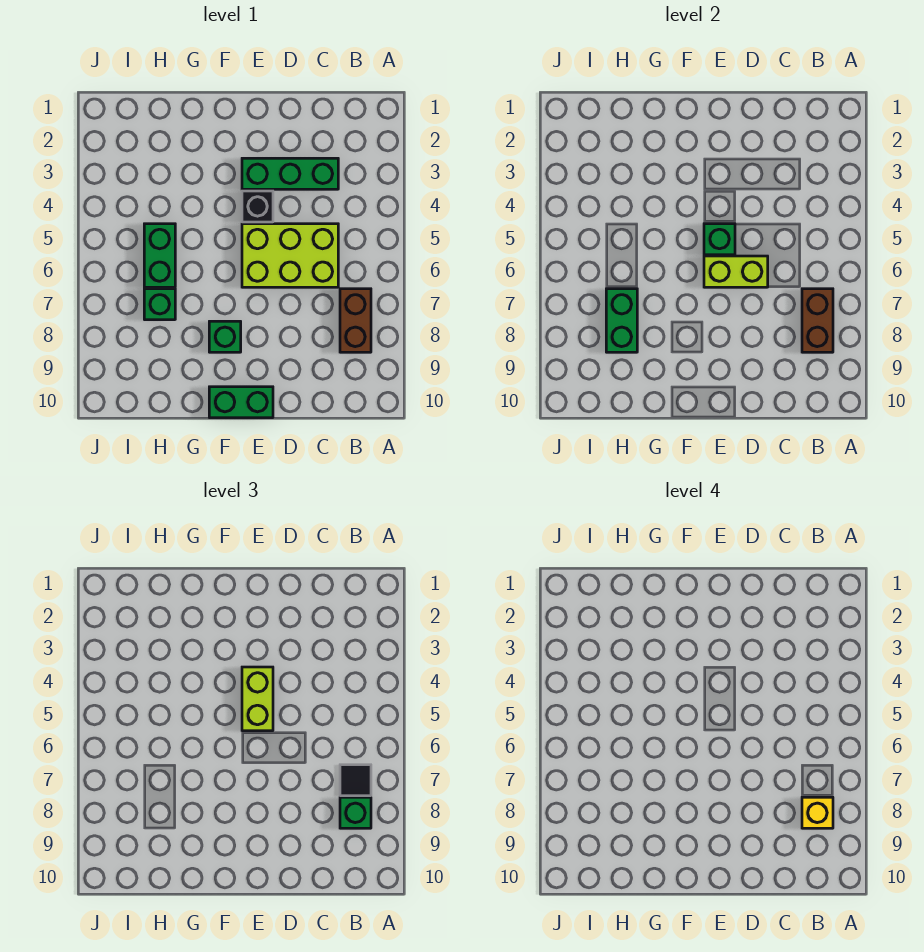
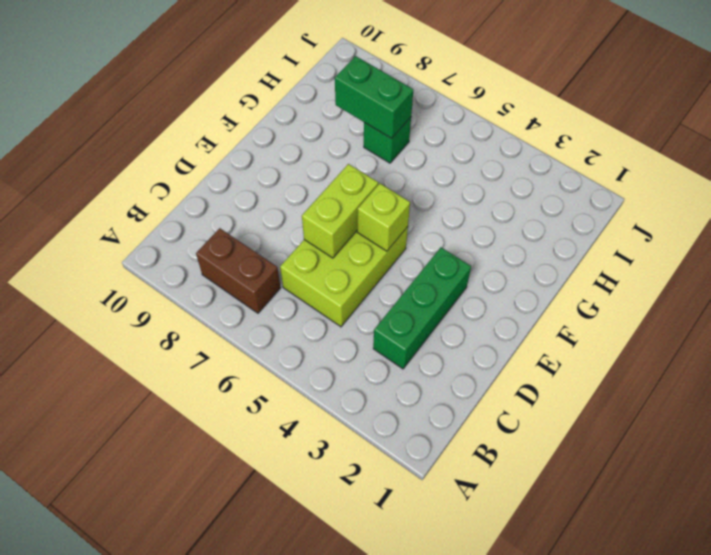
lime 1x1 brick [357,183,410,251] -> green 1x1 brick [704,224,735,255]
none -> black 1x1 brick [242,191,273,222]
none -> green 1x2 brick [209,387,273,418]
none -> green 1x1 brick [209,321,241,352]

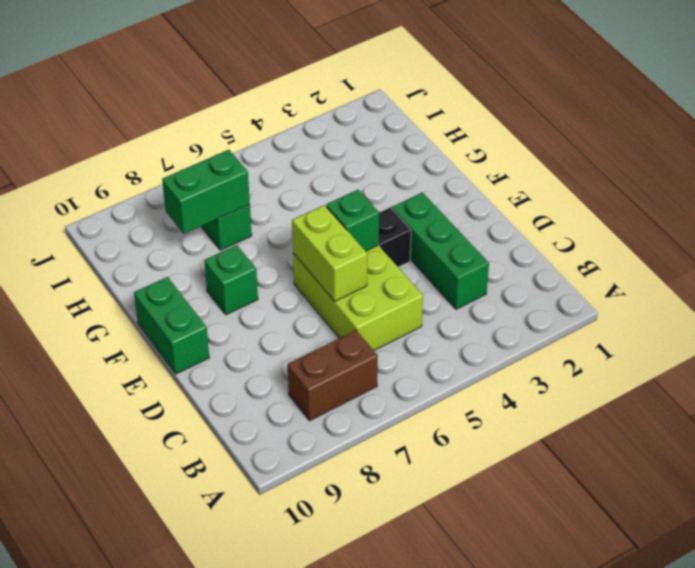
none -> green 1x2 brick [144,224,175,287]
none -> brown 1x2 brick [802,289,833,352]
none -> black 1x1 tile [340,765,371,796]

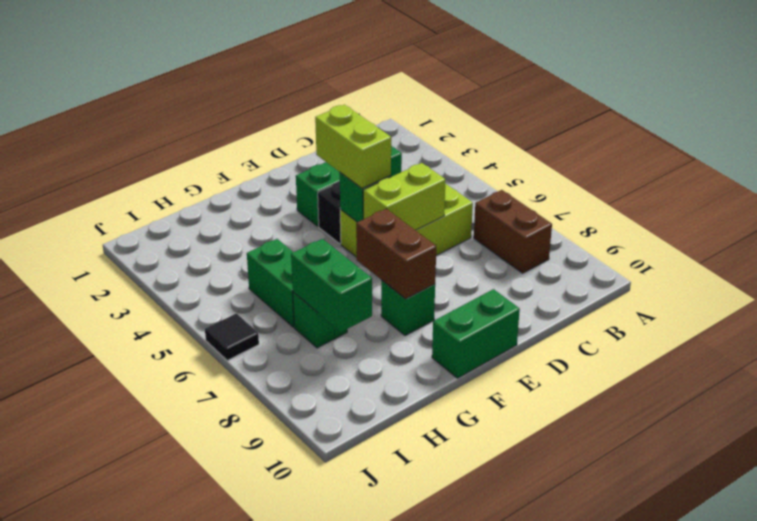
brown 1x2 brick [356,209,436,299] -> brown 1x2 brick moved to [802,289,833,352]
black 1x1 tile [205,313,259,360] -> black 1x1 tile moved to [340,765,371,796]
none -> green 1x1 brick [340,797,371,828]
none -> yellow 1x1 brick [802,797,833,828]

